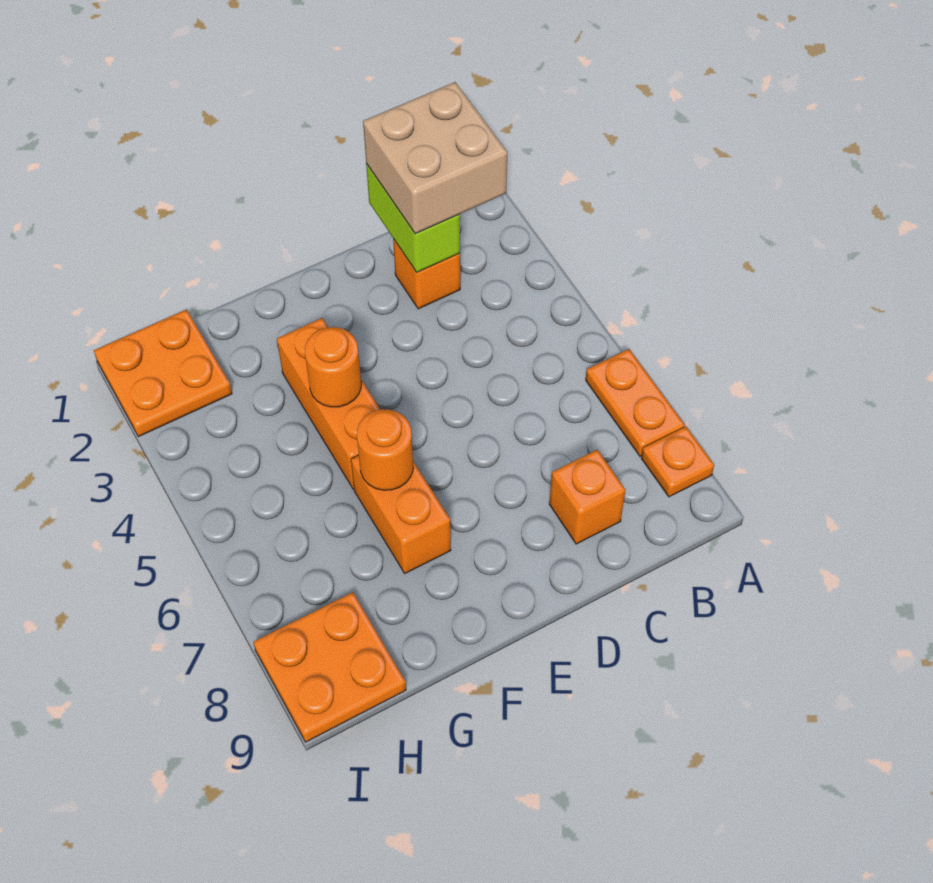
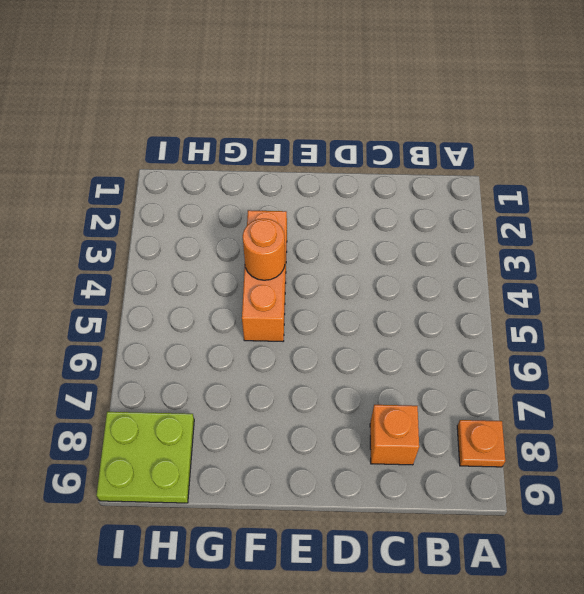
lime 2x2 plate [96,412,194,503] -> orange 2x2 plate [254,592,406,742]
none -> orange 1x2 plate [586,349,685,456]
none -> orange 1x1 brick [393,239,460,309]
none -> orange 1x2 brick [351,455,451,573]

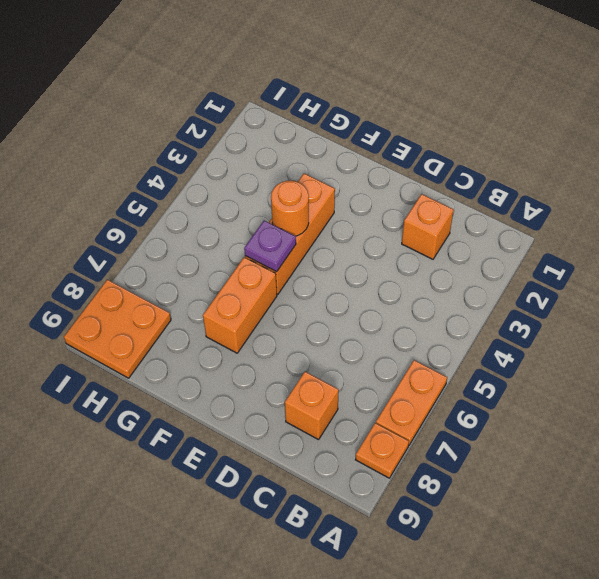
purple 1x1 plate [244,221,296,272] -> none
none -> orange 2x2 plate [94,310,232,437]
none -> lime 1x2 brick [366,164,460,272]
none -> orange 1x1 round brick [357,409,413,490]

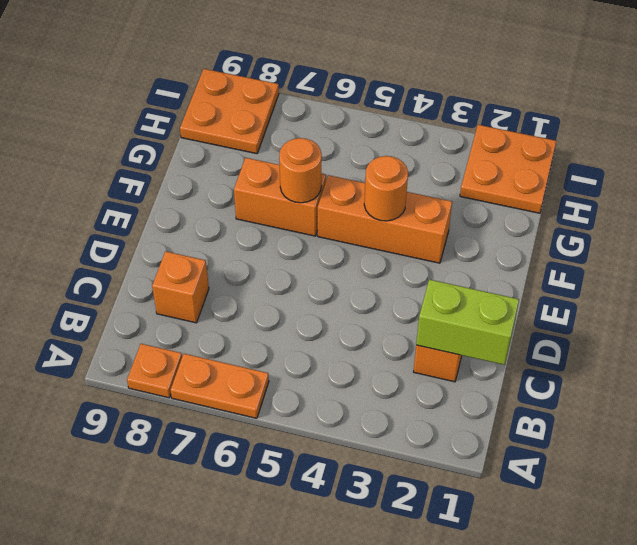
none -> tan 2x2 brick [363,82,508,234]

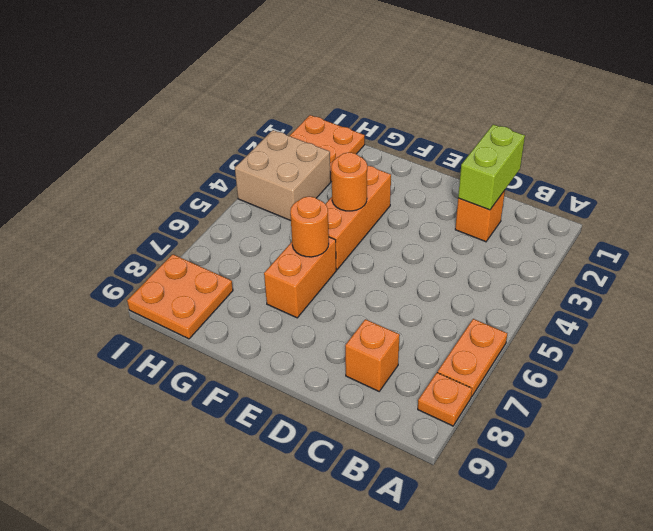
tan 2x2 brick [235,130,331,221] -> tan 2x2 brick moved to [363,82,508,234]

